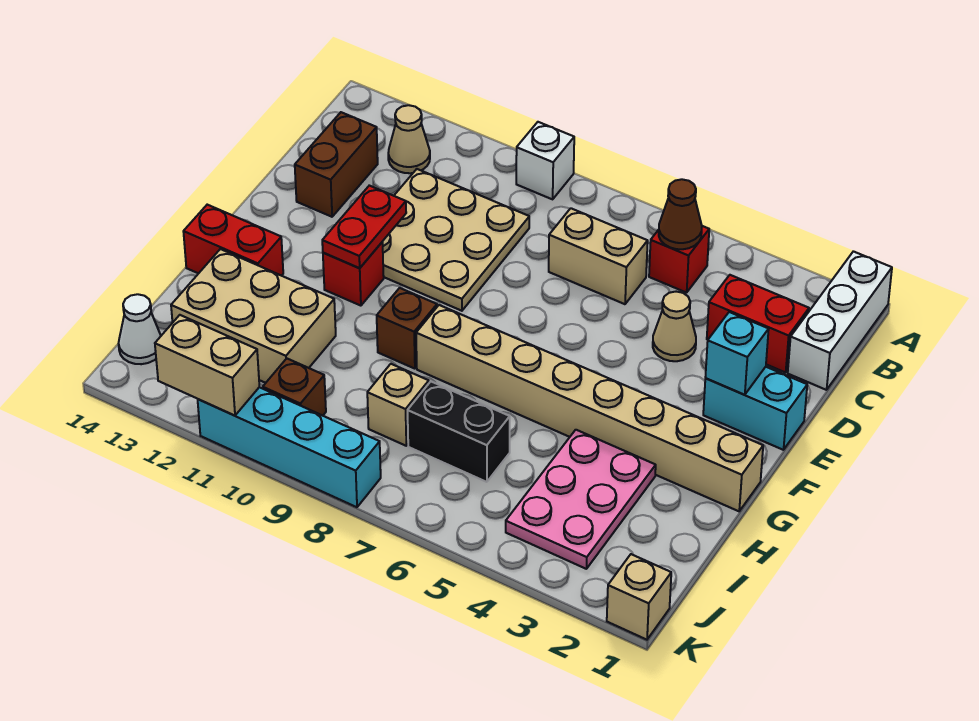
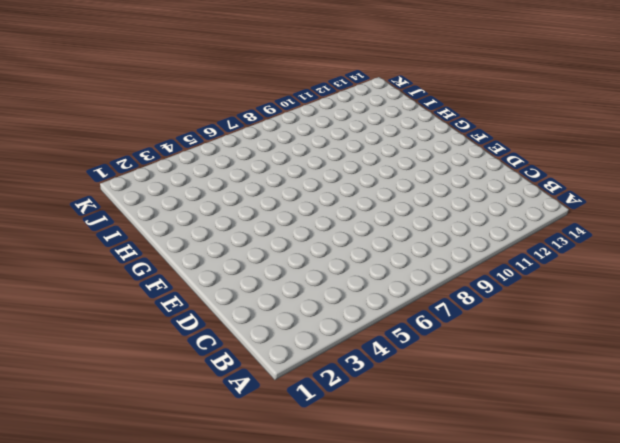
none -> white 1x3 brick [788,251,892,390]
none -> white 1x1 brick [516,122,574,199]
none -> red 1x1 brick [649,226,709,293]

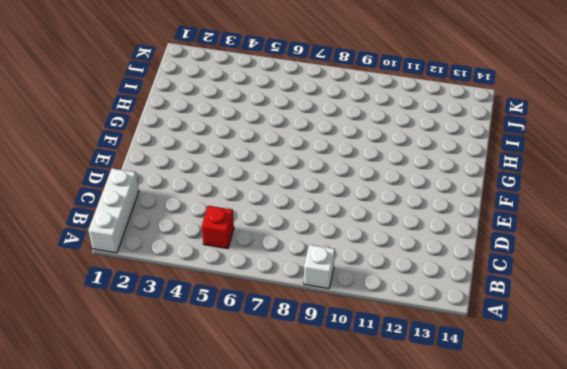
none -> tan 1x1 cone [388,105,430,173]
none -> red 1x2 brick [707,275,809,372]
none -> tan 1x2 brick [549,208,648,304]

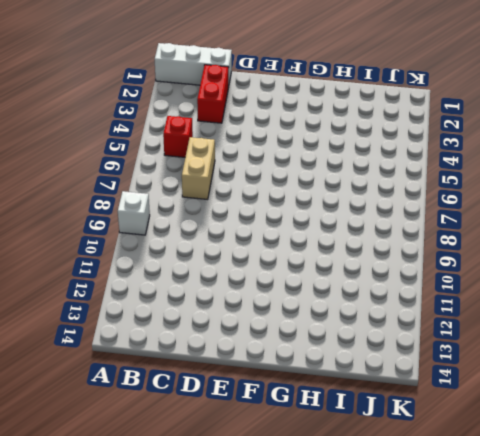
none -> tan 1x1 cone [388,105,430,173]
none -> tan 3x3 plate [382,169,529,311]
none -> brown 1x2 brick [295,112,378,217]

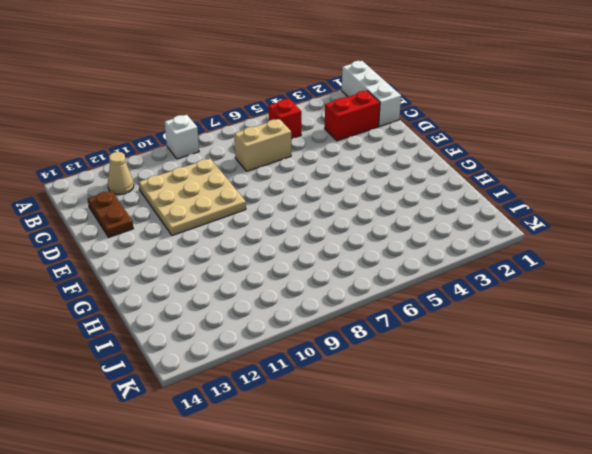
brown 1x2 plate [88,191,133,237] -> brown 1x2 brick [295,112,378,217]
none -> tan 1x1 cone [653,292,696,361]
none -> cyan 1x2 brick [703,367,807,450]
none -> red 1x1 brick [323,242,384,306]

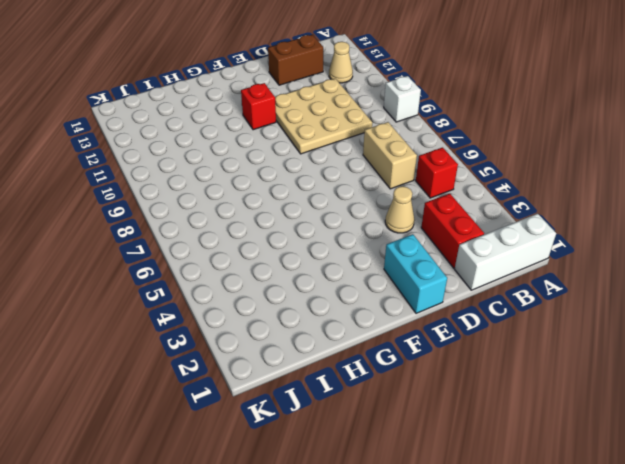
none -> tan 1x8 brick [416,305,763,511]
none -> brown 1x1 brick [377,288,437,369]
none -> red 1x2 brick [183,205,283,276]

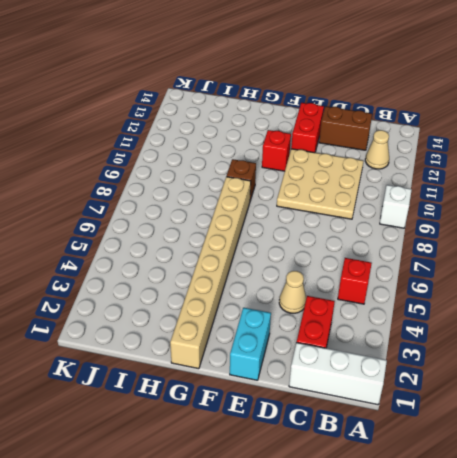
red 1x2 brick [291,103,324,153] -> red 1x2 brick moved to [183,205,283,276]
none -> tan 1x2 brick [549,208,648,304]
none -> pink 2x3 plate [506,430,656,569]
none -> tan 2x3 brick [171,249,336,383]

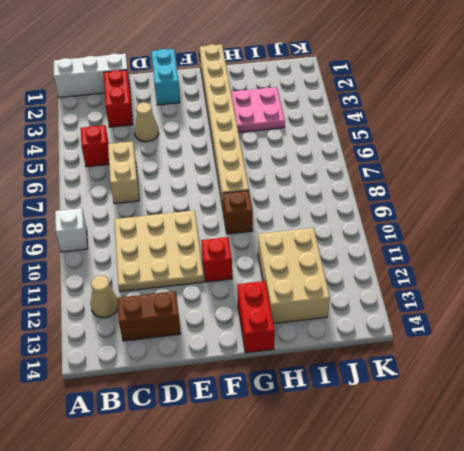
pink 2x2 plate [231,87,285,132] -> pink 2x3 plate [506,430,656,569]
none -> black 1x2 brick [408,382,510,482]
none -> tan 1x1 brick [367,364,429,446]
none -> brown 1x1 brick [263,359,326,416]

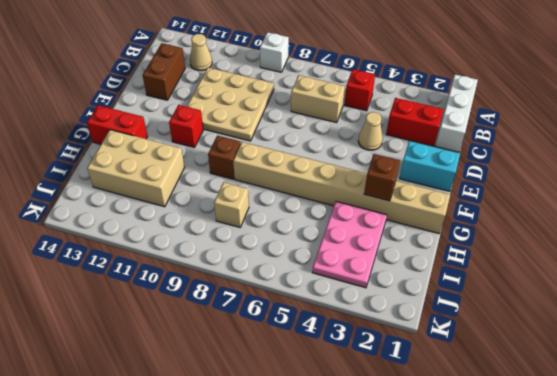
brown 1x1 brick [364,154,400,201] -> brown 1x1 brick moved to [263,359,326,416]
none -> black 1x2 brick [408,382,510,482]
none -> white 1x1 cone [118,294,161,364]
none -> tan 1x1 brick [607,554,671,640]

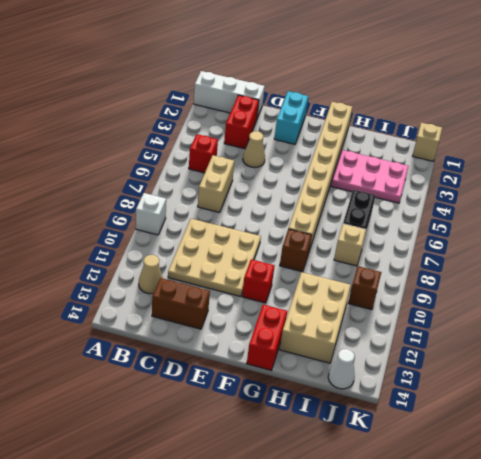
none -> cyan 1x4 brick [198,387,381,507]
none -> brown 1x1 cone [659,179,702,249]
none -> cyan 1x1 brick [705,312,769,395]

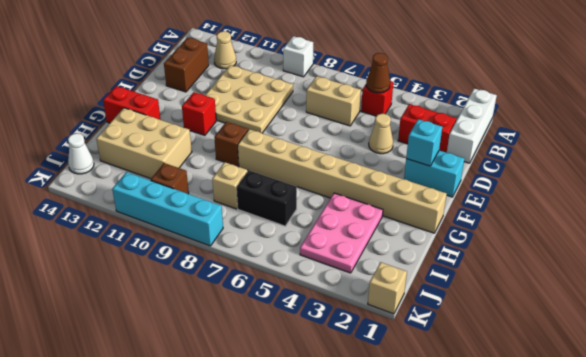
none -> red 1x2 plate [322,186,406,268]
none -> tan 1x2 brick [155,315,259,416]

